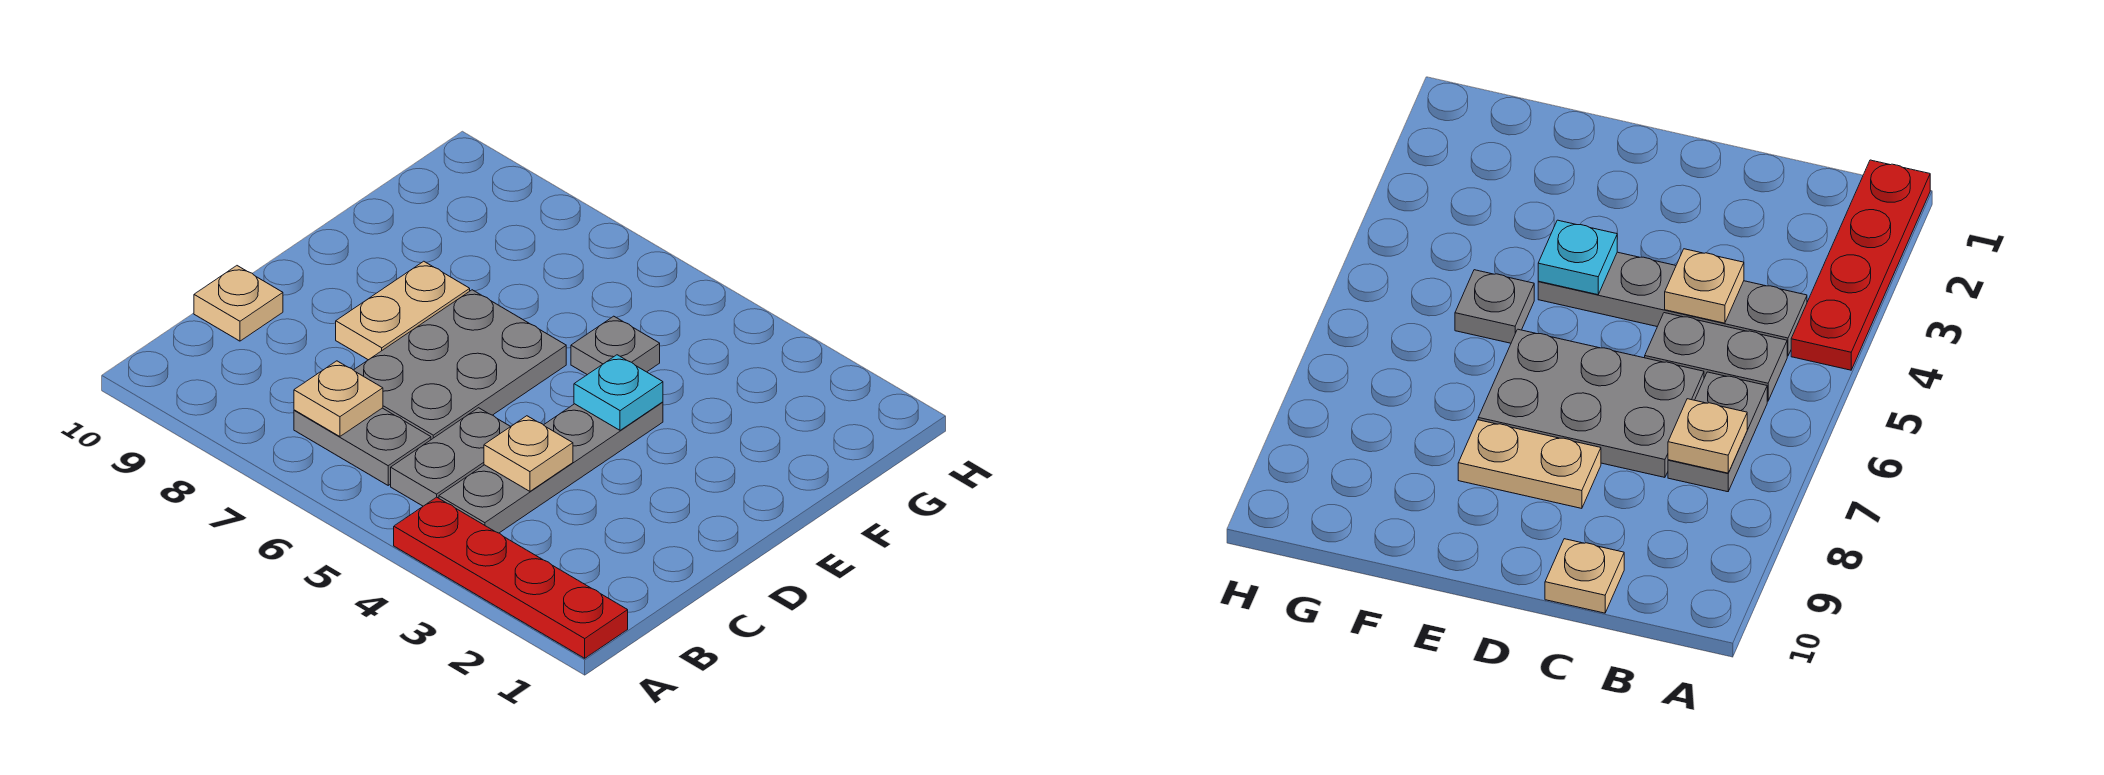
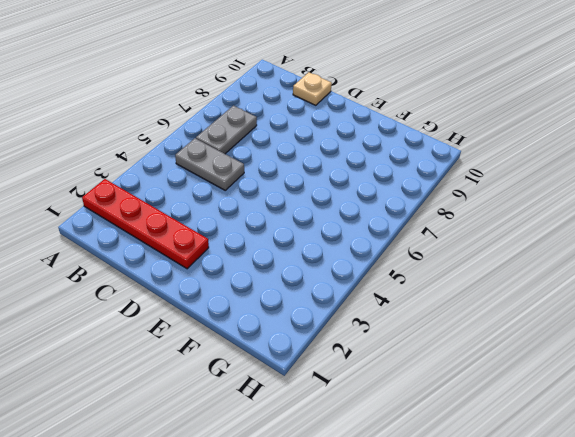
red 1x4 plate [82,179,209,269] -> red 1x4 plate turned to [394,497,628,658]
none -> grey 1x4 plate [439,402,663,533]
none -> grey 2x3 plate [354,290,566,440]

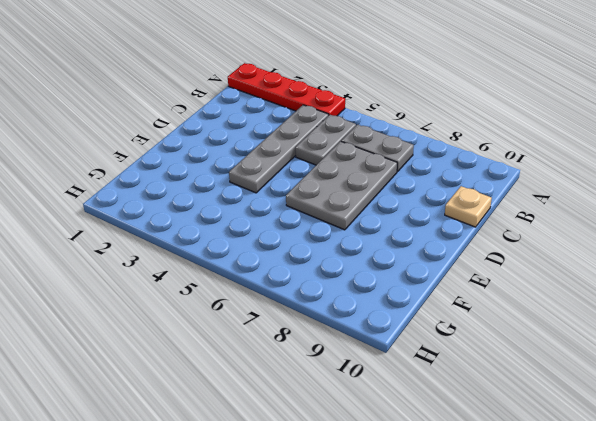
none -> tan 1x2 plate [336,261,470,360]
none -> grey 1x1 plate [571,316,660,375]

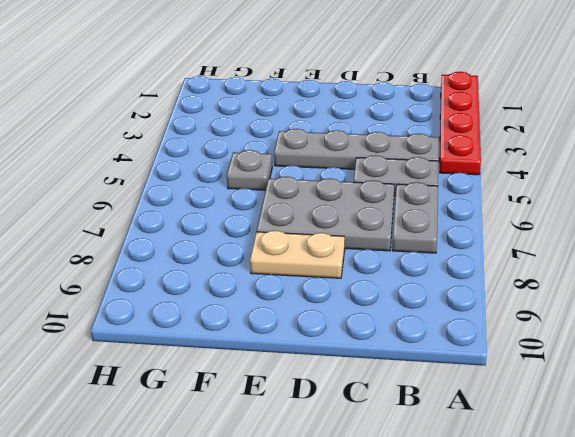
none -> tan 1x1 plate [194,266,283,341]
none -> tan 1x1 plate [294,361,383,437]

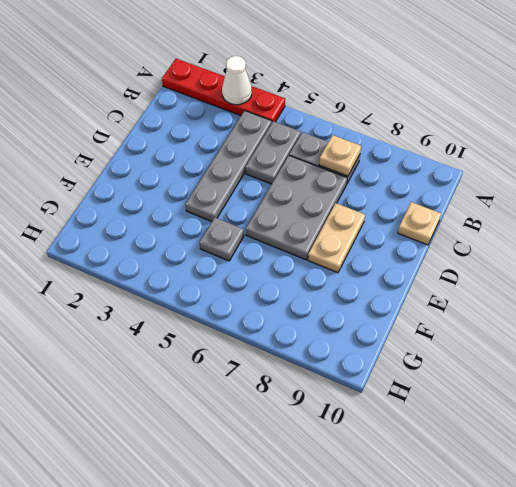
white 1x1 cone [222,56,252,105] -> none
none -> tan 1x1 plate [484,416,573,491]
none -> cyan 1x1 plate [574,355,663,430]

